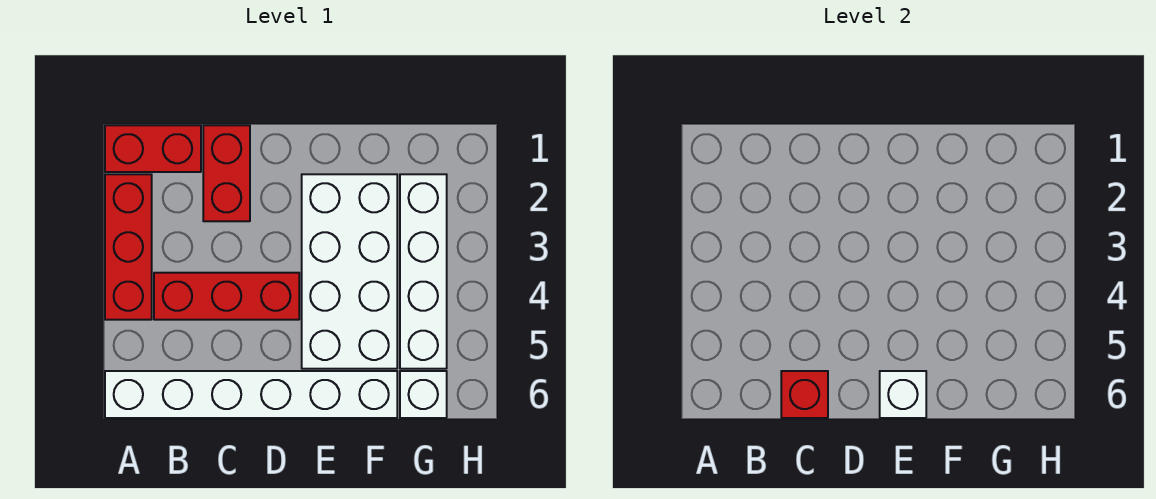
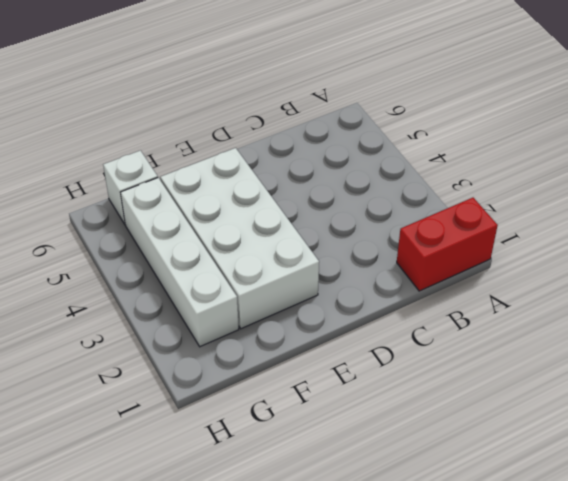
none -> red 1x3 brick [105,174,152,320]
none -> white 1x6 brick [105,371,397,418]

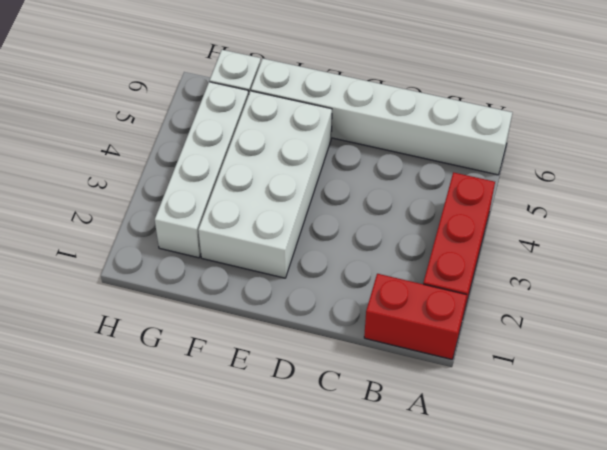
none -> red 1x3 brick [154,273,299,320]
none -> red 1x2 brick [203,125,250,221]

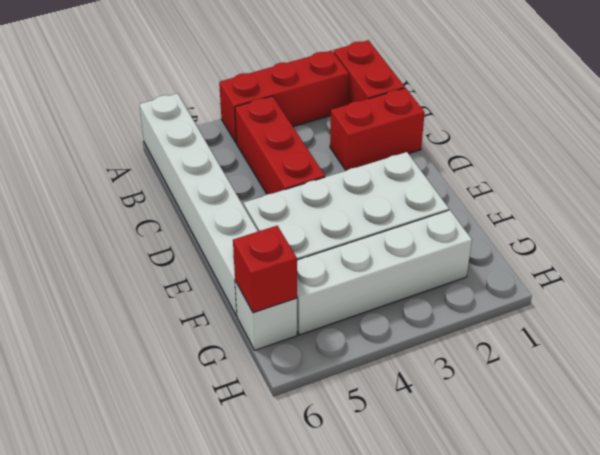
red 1x1 brick [233,226,297,313] -> red 1x1 brick moved to [781,371,828,418]
none -> white 1x1 brick [880,371,926,418]

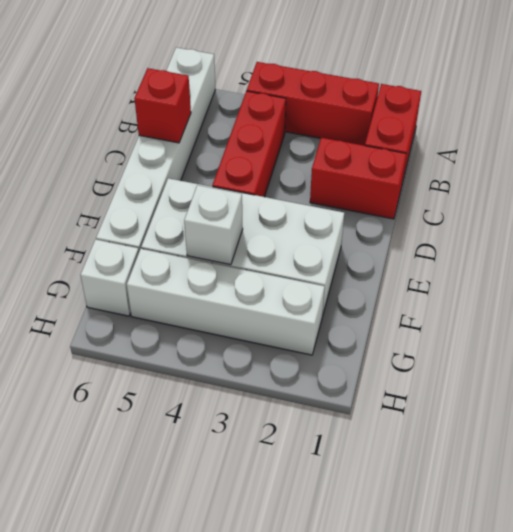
white 1x1 brick [184,185,243,265] -> white 1x1 brick moved to [880,371,926,418]

